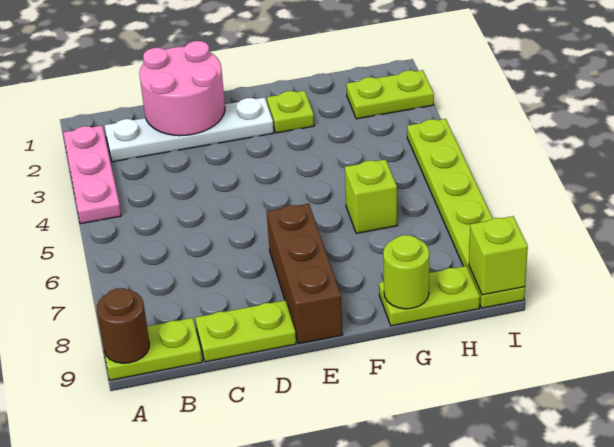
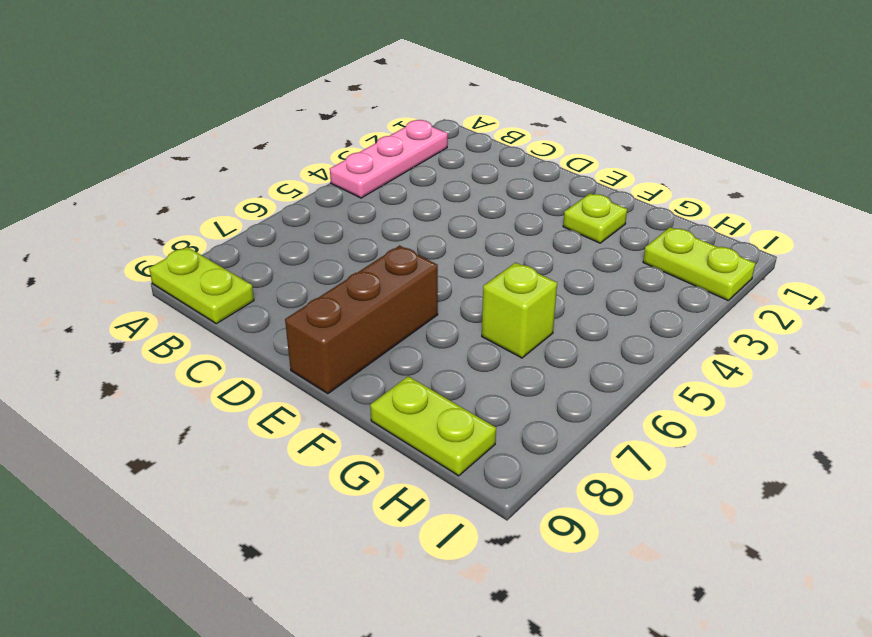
none -> white 1x4 plate [105,97,274,162]
none -> lime 1x2 plate [195,300,296,362]
none -> lime 1x6 plate [407,119,525,308]

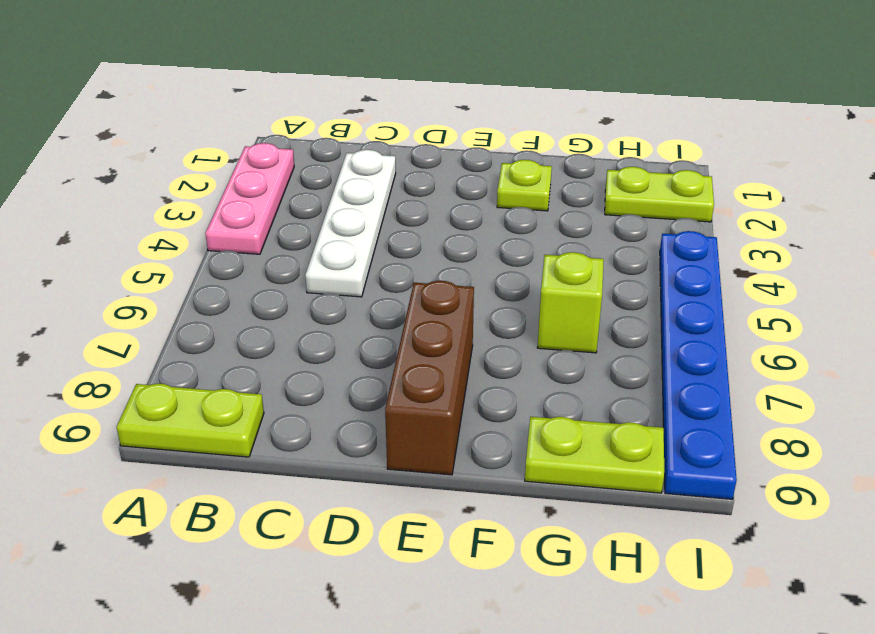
white 1x4 plate [305,150,396,297] -> white 1x4 plate turned to [105,97,274,162]
blue 1x6 plate [660,231,737,499] -> lime 1x6 plate [407,119,525,308]
none -> lime 1x2 plate [195,300,296,362]
none -> brown 1x1 round brick [97,288,149,363]
none -> pink 2x2 round brick [139,41,225,136]

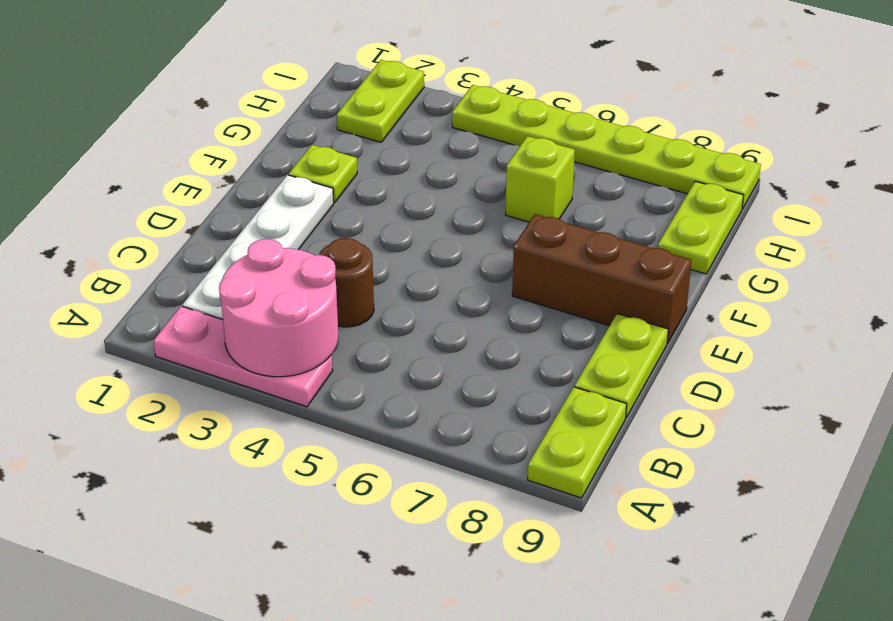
pink 2x2 round brick [219,239,338,377] -> pink 2x2 round brick moved to [139,41,225,136]
brown 1x1 round brick [319,238,374,327] -> brown 1x1 round brick moved to [97,288,149,363]
none -> lime 1x1 round brick [383,235,429,309]
none -> lime 1x1 brick [469,216,528,295]

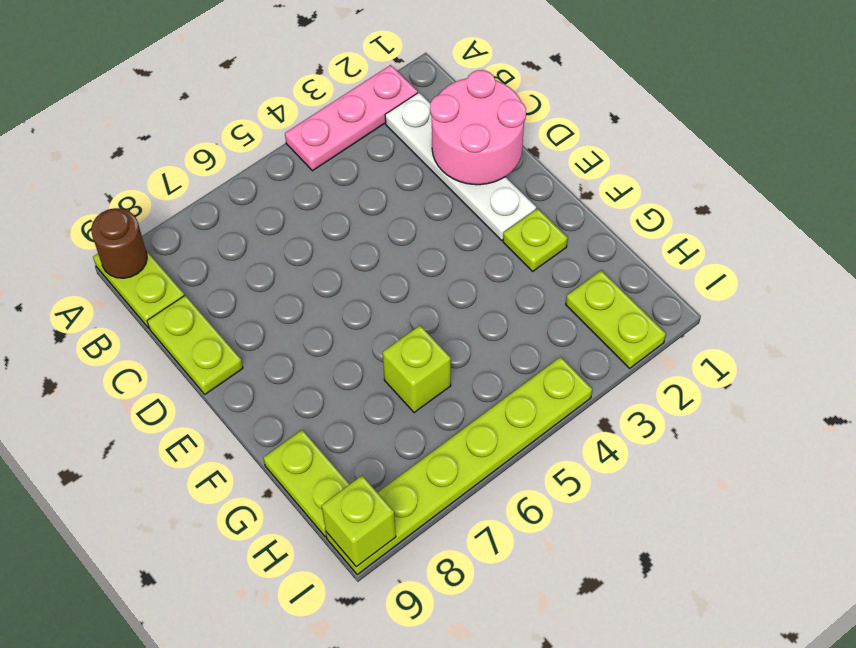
none -> brown 1x3 brick [267,204,343,344]
none -> lime 1x1 round brick [383,235,429,309]

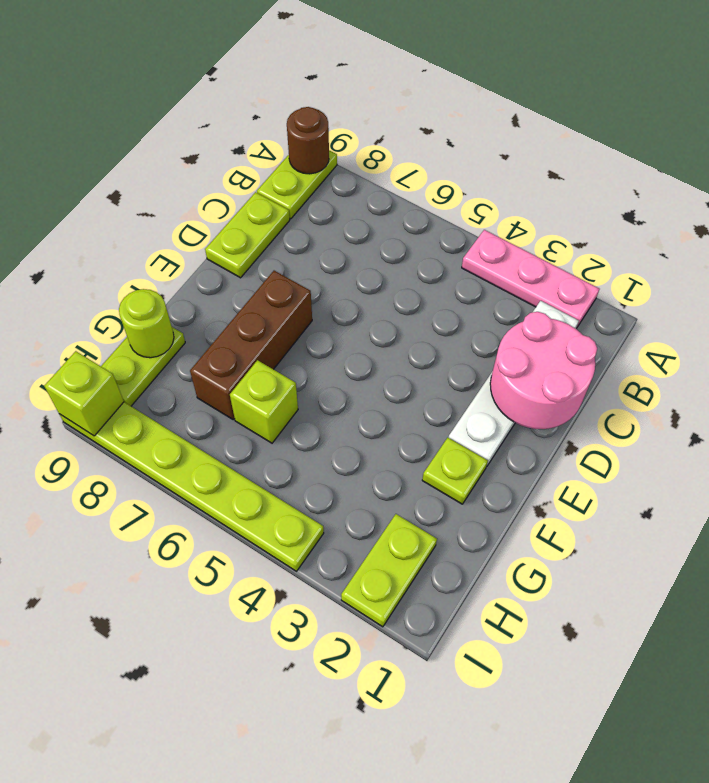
brown 1x3 brick [190,271,312,419] -> brown 1x3 brick turned to [267,204,343,344]

